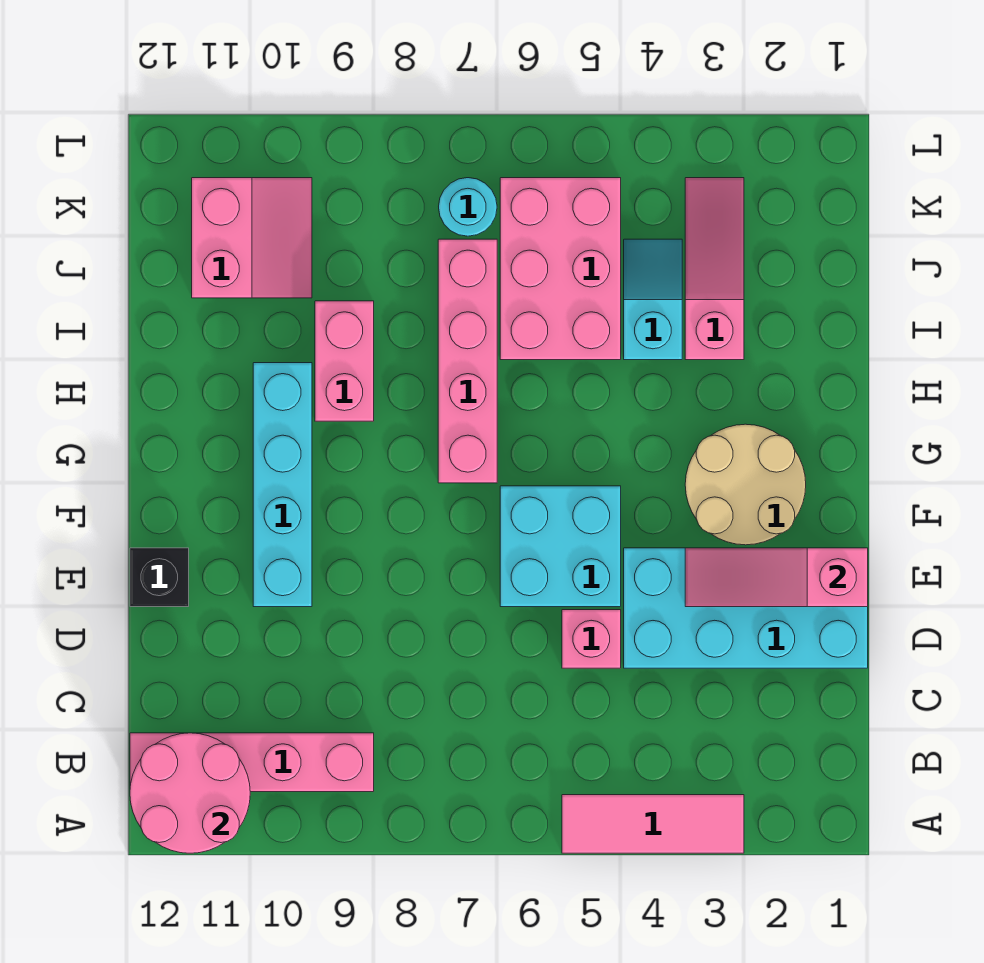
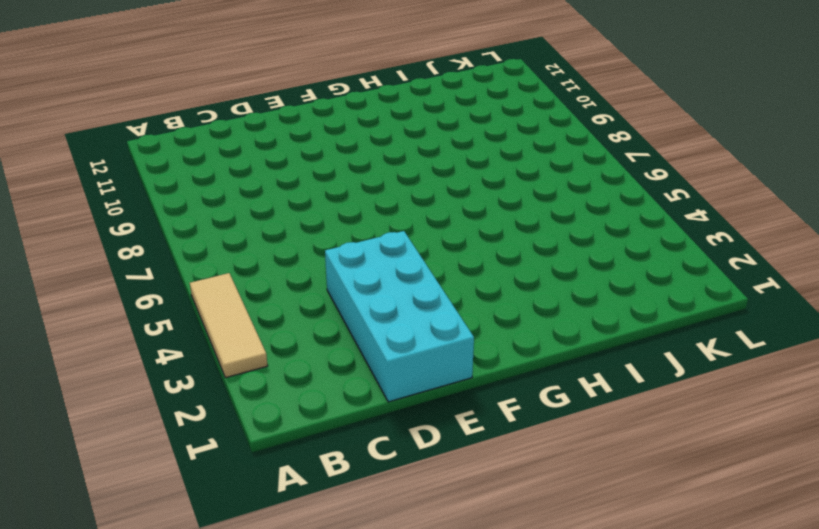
tan 1x3 tile [190,273,268,378] -> pink 1x3 tile [562,795,744,853]
none -> pink 1x4 brick [130,733,374,792]
none -> pink 1x1 brick [562,610,621,668]
none -> cyan 2x2 brick [500,486,621,607]

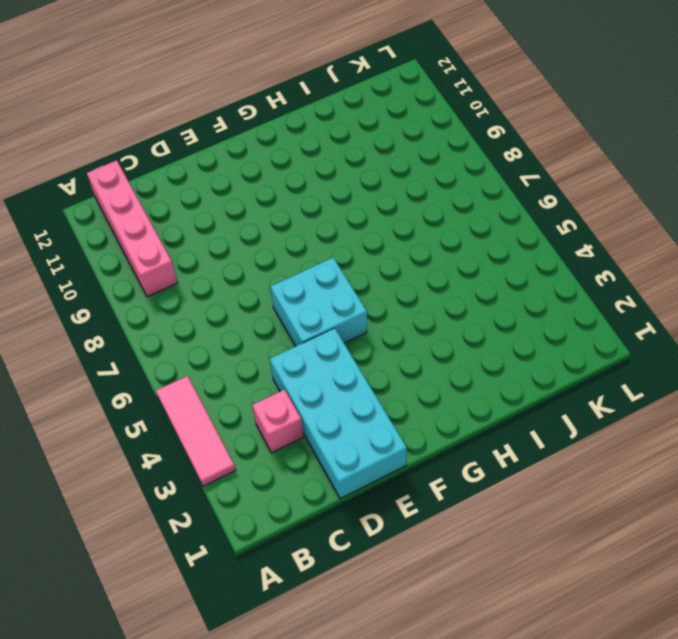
pink 1x1 brick [252,390,303,453] -> pink 1x1 brick moved to [562,610,621,668]
none -> cyan 1x4 brick [253,363,312,607]
none -> black 1x1 brick [130,548,189,607]
none -> tan 2x2 round brick [685,424,806,545]

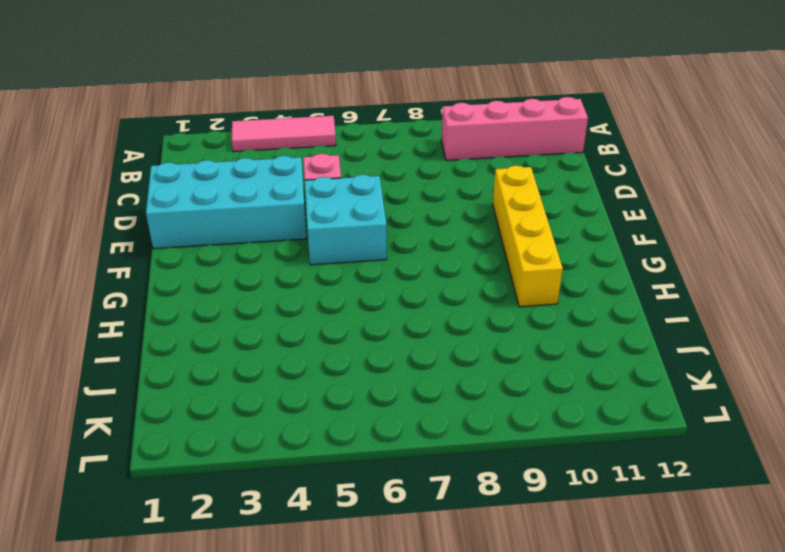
yellow 1x4 brick [493,166,563,307] -> cyan 1x4 brick [253,363,312,607]
none -> black 1x1 brick [130,548,189,607]
none -> tan 2x2 round brick [685,424,806,545]
none -> pink 1x4 brick [438,239,497,483]

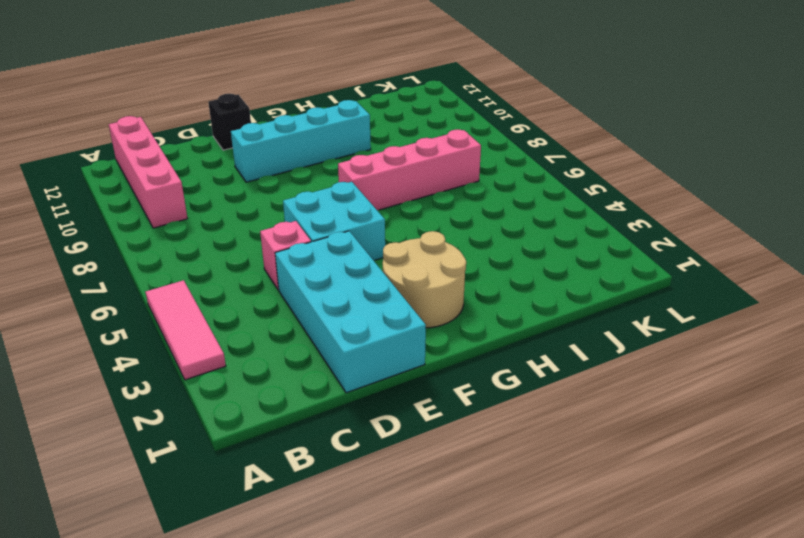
none -> pink 1x2 brick [315,301,374,421]
none -> pink 1x3 slope [685,178,744,360]
none -> cyan 1x2 slope [624,239,682,360]

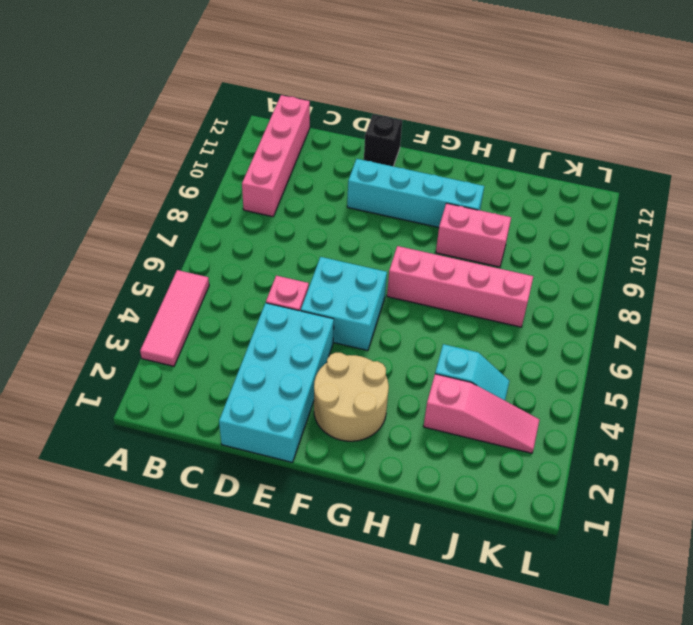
none -> pink 2x3 brick [500,178,621,360]
none -> pink 2x2 slope [192,178,312,298]
none -> cyan 1x1 round brick [439,178,497,236]

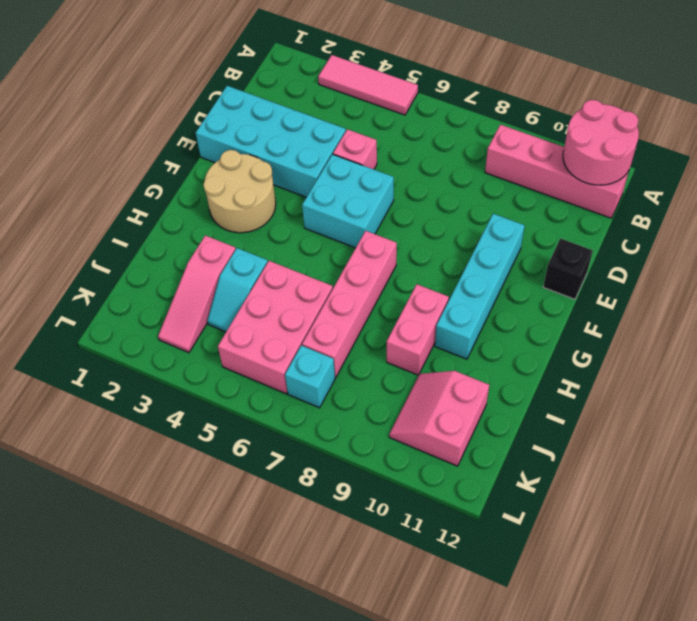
cyan 1x1 brick [285,345,335,408] -> cyan 1x1 round brick [439,178,497,236]
none -> pink 1x3 slope [685,548,868,607]

